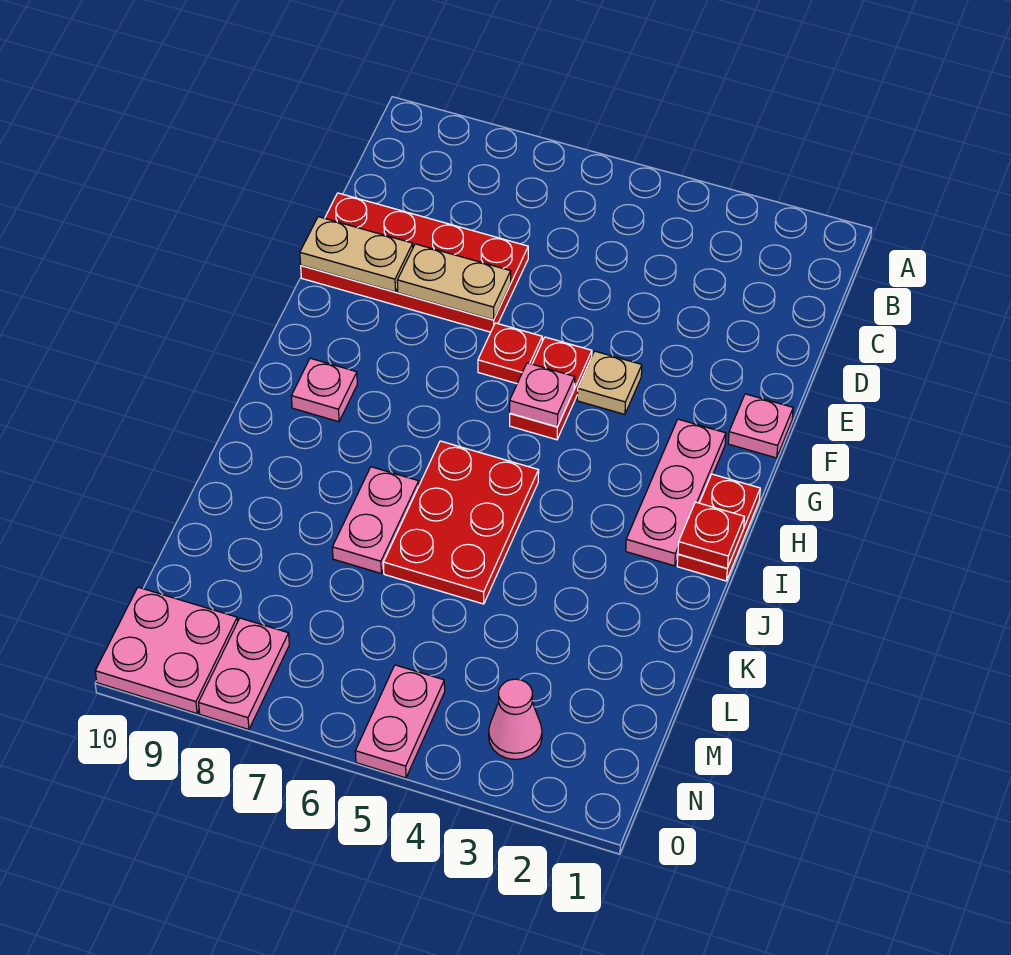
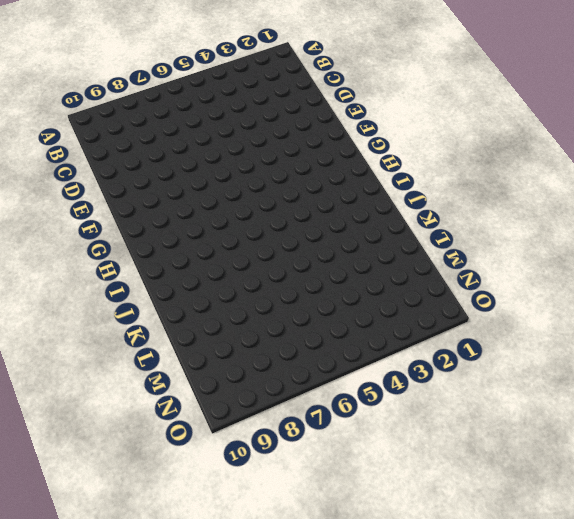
none -> red 2x4 plate [301,193,528,332]
none -> pink 1x1 plate [728,394,793,458]
none -> tan 1x1 plate [577,351,642,414]

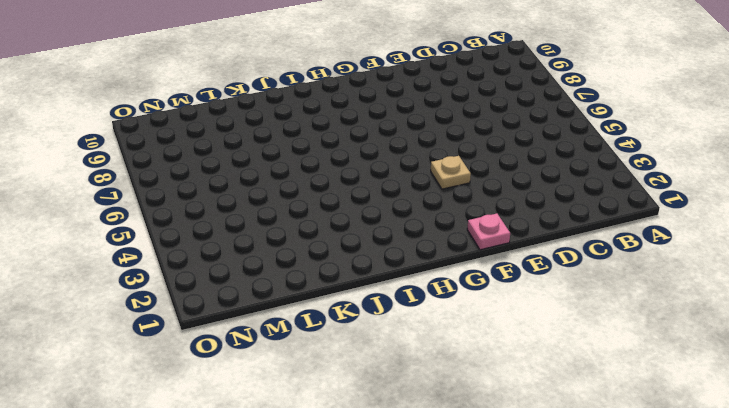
none -> red 2x4 plate [301,193,528,332]
none -> red 1x2 plate [510,337,592,440]
none -> red 1x1 plate [478,323,542,384]

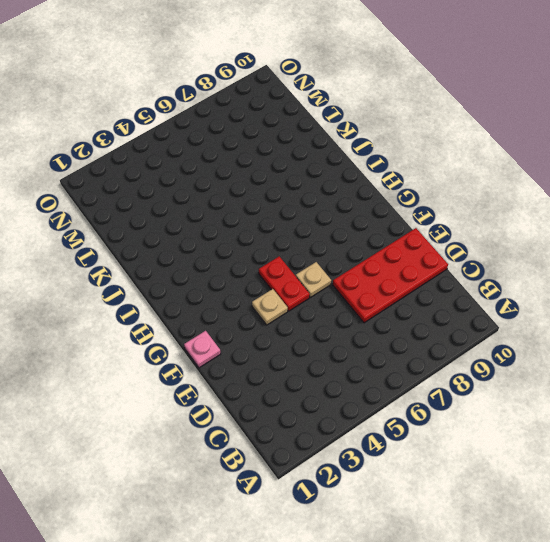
tan 1x1 plate [296,262,331,297] -> red 1x1 plate [478,323,542,384]
none -> pink 1x3 plate [626,419,726,566]
none -> red 1x2 plate [677,474,760,581]
none -> pink 1x1 plate [291,358,357,422]

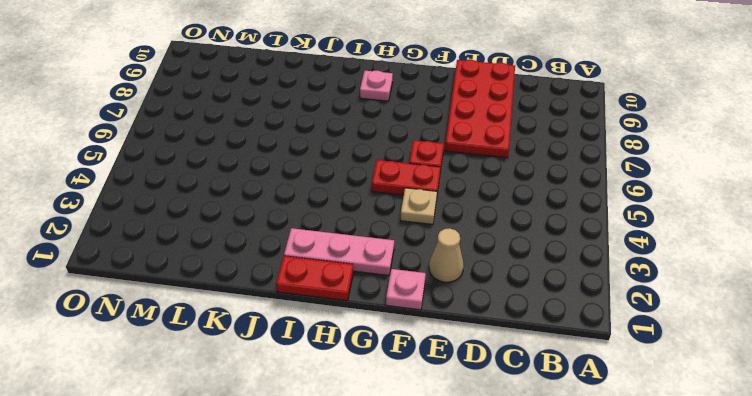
tan 1x1 cone [429,228,464,282] -> none
none -> red 2x3 plate [383,441,539,604]
none -> pink 1x2 plate [332,467,419,573]
none -> pink 1x1 cone [489,679,542,759]

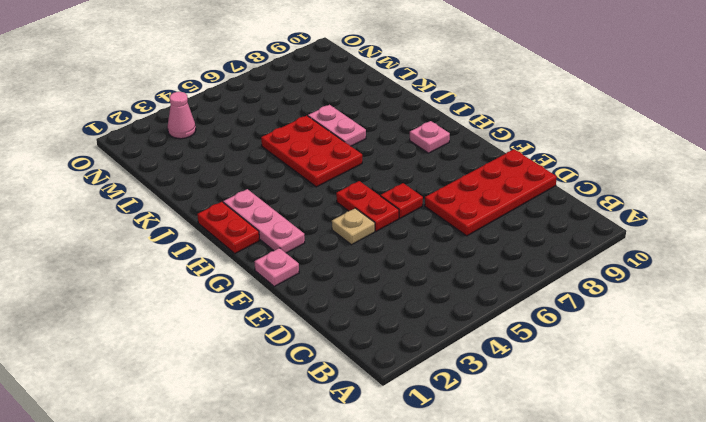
none -> pink 1x2 plate [355,665,445,778]
none -> pink 1x2 plate [199,618,289,730]
none -> pink 2x2 plate [95,587,238,713]

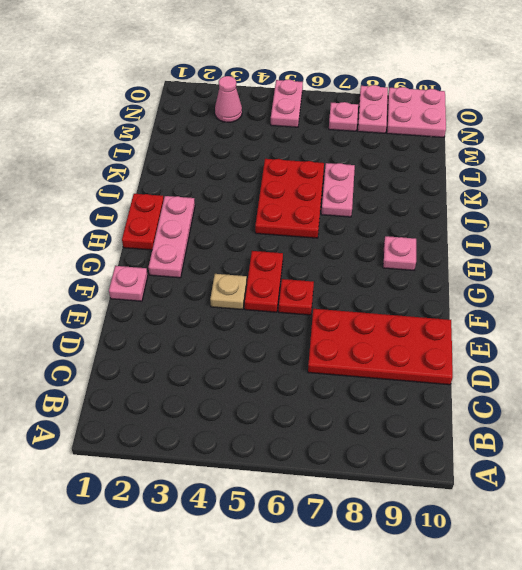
pink 1x1 plate [329,102,358,131] -> pink 1x1 plate moved to [510,363,575,427]
none -> tan 1x2 plate [397,244,511,320]
none -> tan 1x2 plate [300,217,413,292]
none -> red 1x1 plate [678,502,744,568]

